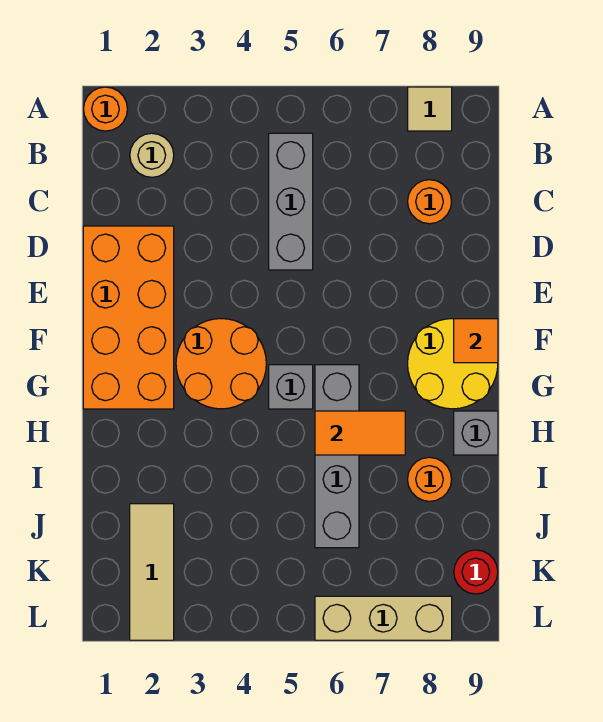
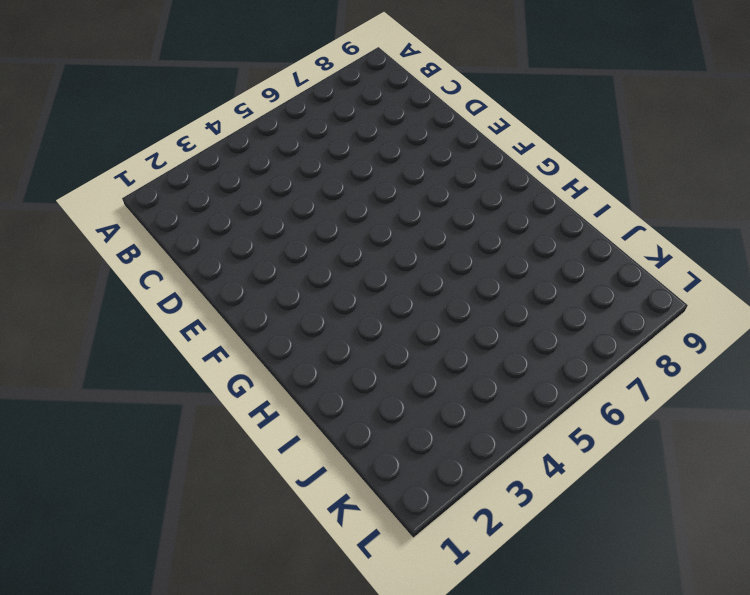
none -> orange 1x1 round brick [84,87,127,131]
none -> tan 1x1 tile [408,87,452,131]
none -> tan 1x1 round brick [130,133,174,177]

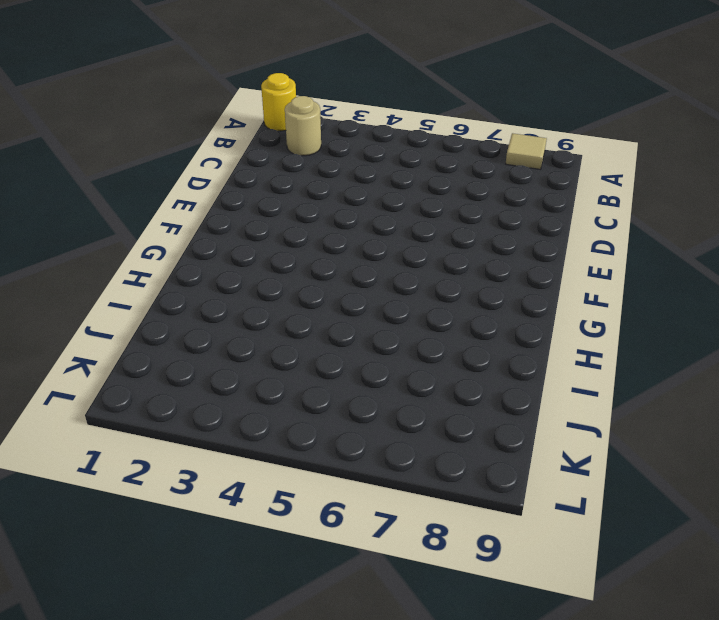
yellow 1x1 round brick [261,73,296,131] -> orange 1x1 round brick [84,87,127,131]
none -> grey 1x3 brick [269,133,313,270]
none -> orange 1x1 round brick [408,180,452,224]
none -> orange 2x4 brick [83,226,174,409]

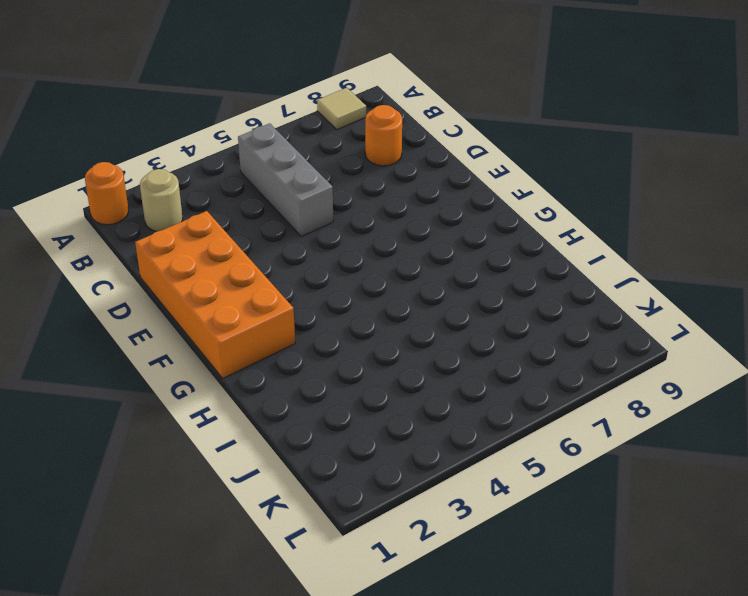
none -> orange 2x2 round brick [176,319,266,409]
none -> yellow 2x2 round brick [408,319,498,409]
none -> grey 1x1 brick [269,365,313,409]

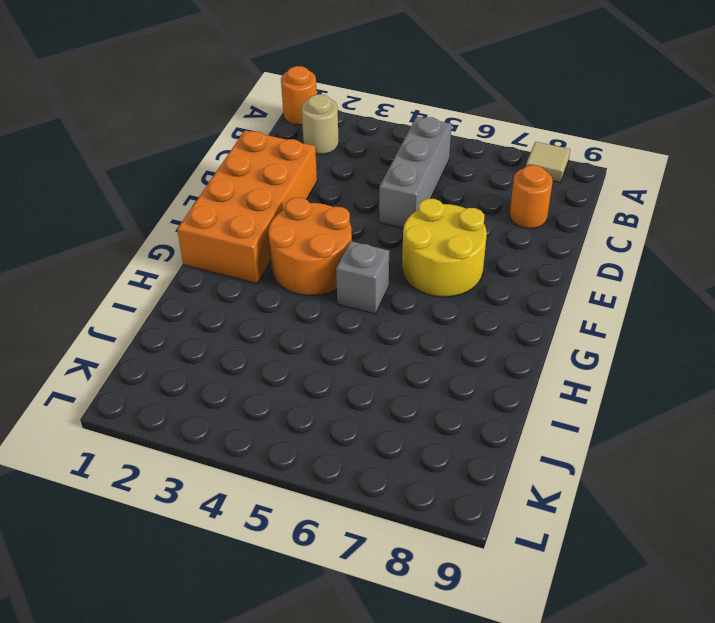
yellow 2x2 round brick [402,199,487,297] -> yellow 2x2 round brick moved to [408,319,498,409]
none -> grey 1x4 brick [315,365,359,548]
none -> grey 1x1 brick [454,411,498,455]
none -> orange 1x1 round brick [408,457,452,501]

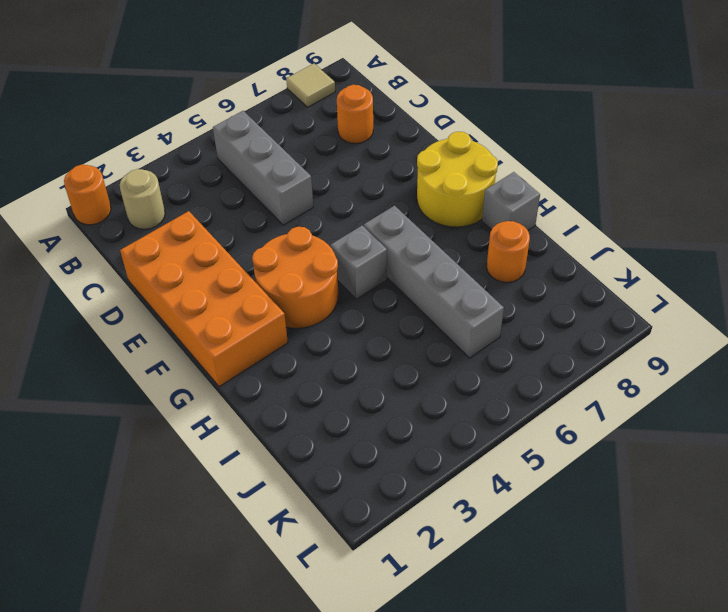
none -> tan 1x3 tile [130,504,174,640]
none -> red 1x1 round brick [454,550,498,594]
none -> tan 1x3 brick [315,596,452,640]

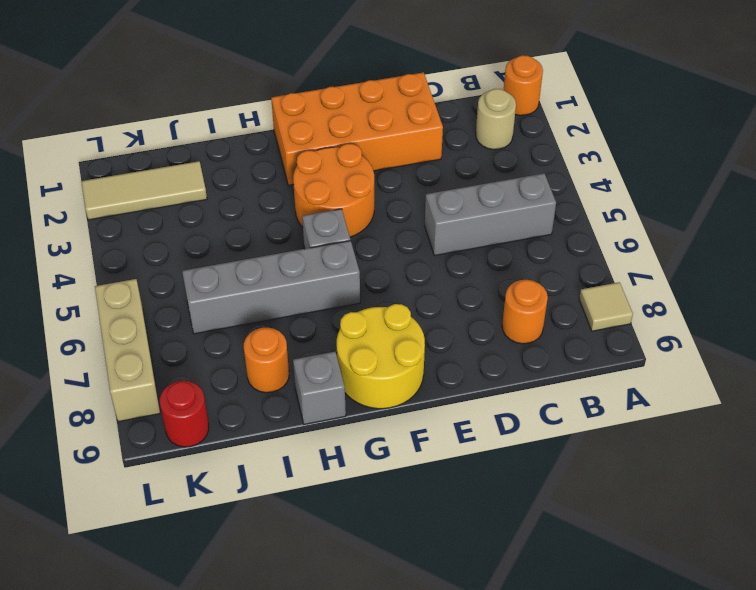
none -> orange 1x1 tile [454,319,498,363]
none -> orange 1x2 tile [315,411,405,455]

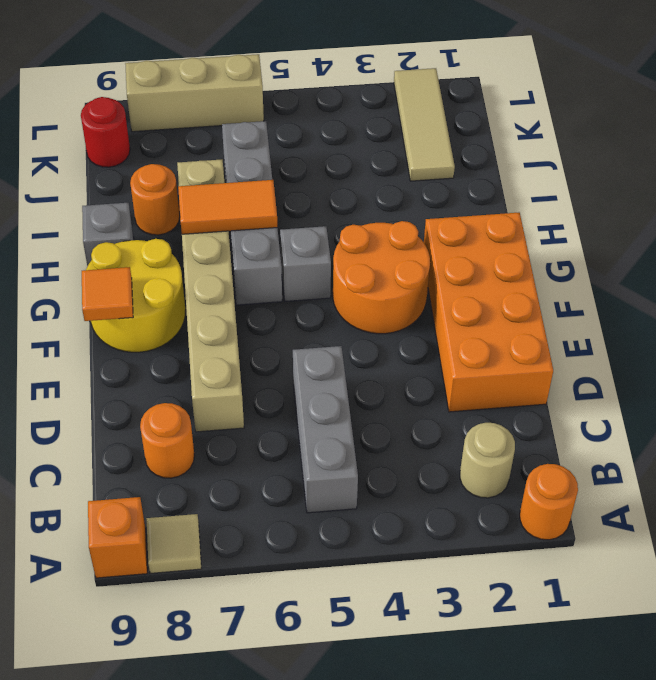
orange 1x1 brick [88,497,147,578] -> none
tan 1x6 brick [177,159,244,432] -> none

